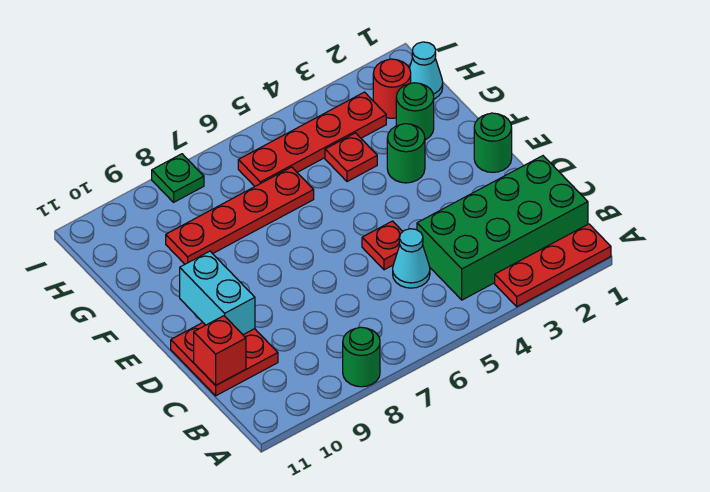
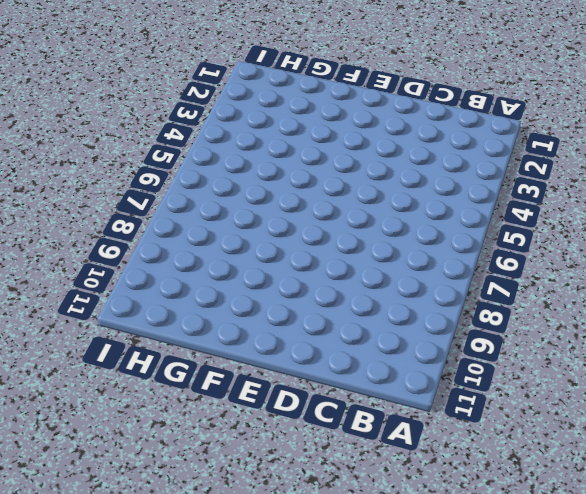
none -> red 1x3 plate [495,224,611,307]
none -> green 1x1 round brick [343,327,380,387]
none -> green 2x4 brick [417,156,588,300]

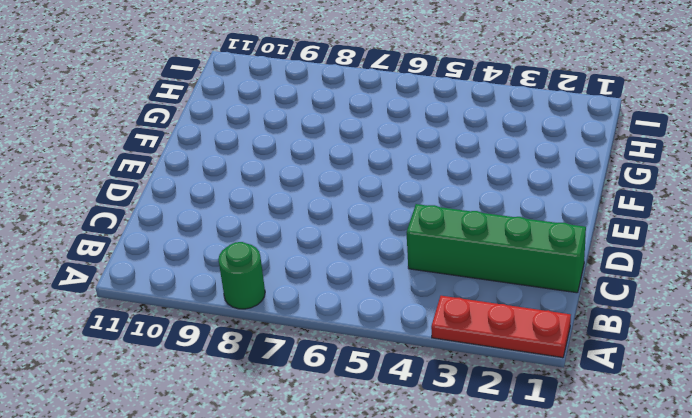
green 1x4 brick [407,204,586,293] -> green 2x4 brick [417,156,588,300]
none -> cyan 1x1 cone [393,229,430,288]
none -> red 2x2 plate [171,323,278,396]
none -> red 1x1 plate [362,221,403,270]

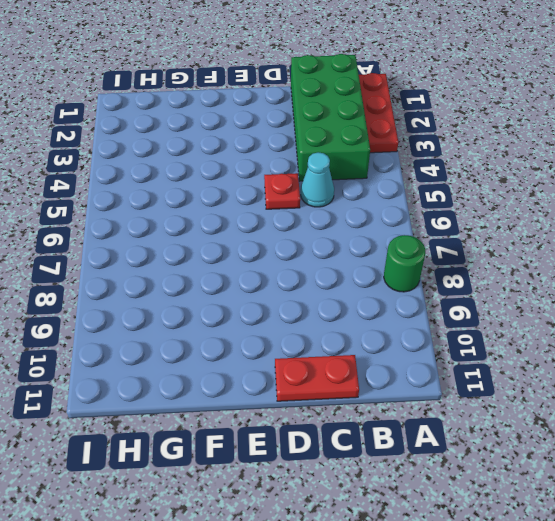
red 1x2 plate [275,355,359,401] -> red 2x2 plate [171,323,278,396]
none -> green 1x1 round brick [474,113,512,172]
none -> green 1x1 round brick [387,124,425,183]
none -> green 1x1 round brick [396,83,434,140]

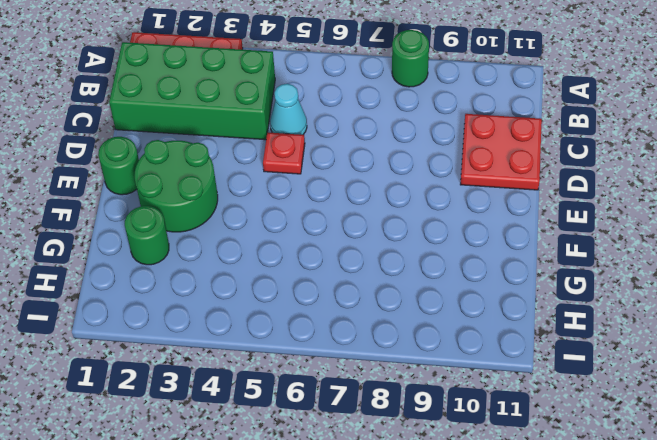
green 2x2 round brick [134,140,218,232] -> green 1x1 round brick [387,124,425,183]
none -> red 1x1 plate [325,133,377,182]
none -> red 1x4 plate [166,167,314,264]
none -> cyan 1x1 cone [410,42,443,99]

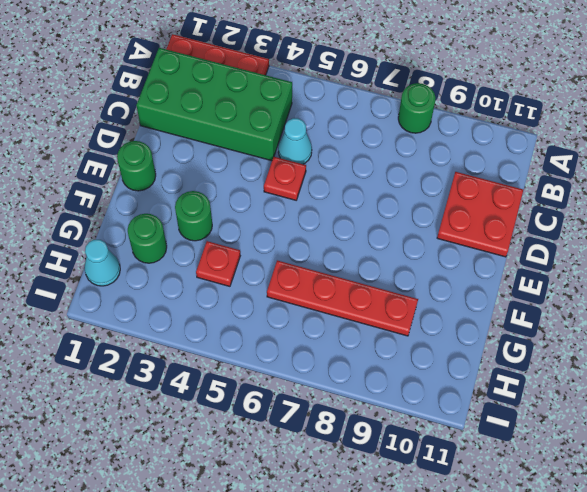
none -> red 1x1 round brick [373,59,411,118]
none -> red 1x4 plate [238,92,386,186]
none -> green 1x1 plate [152,154,204,202]

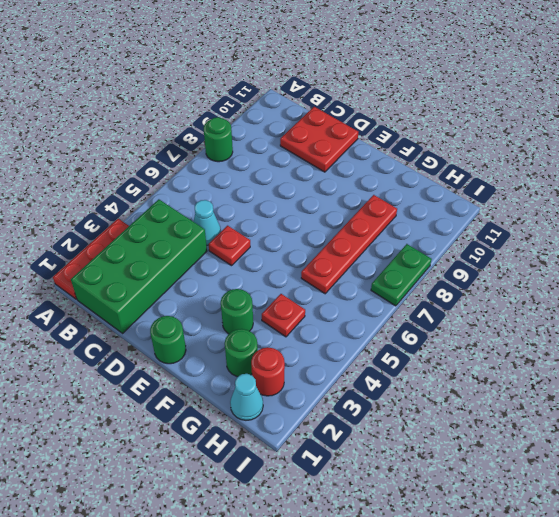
green 1x2 plate [371,244,432,306] -> green 1x1 plate [152,154,204,202]
none -> red 1x4 plate [238,92,386,186]
none -> red 1x1 brick [194,316,246,385]
none -> cyan 1x2 brick [180,251,255,335]

